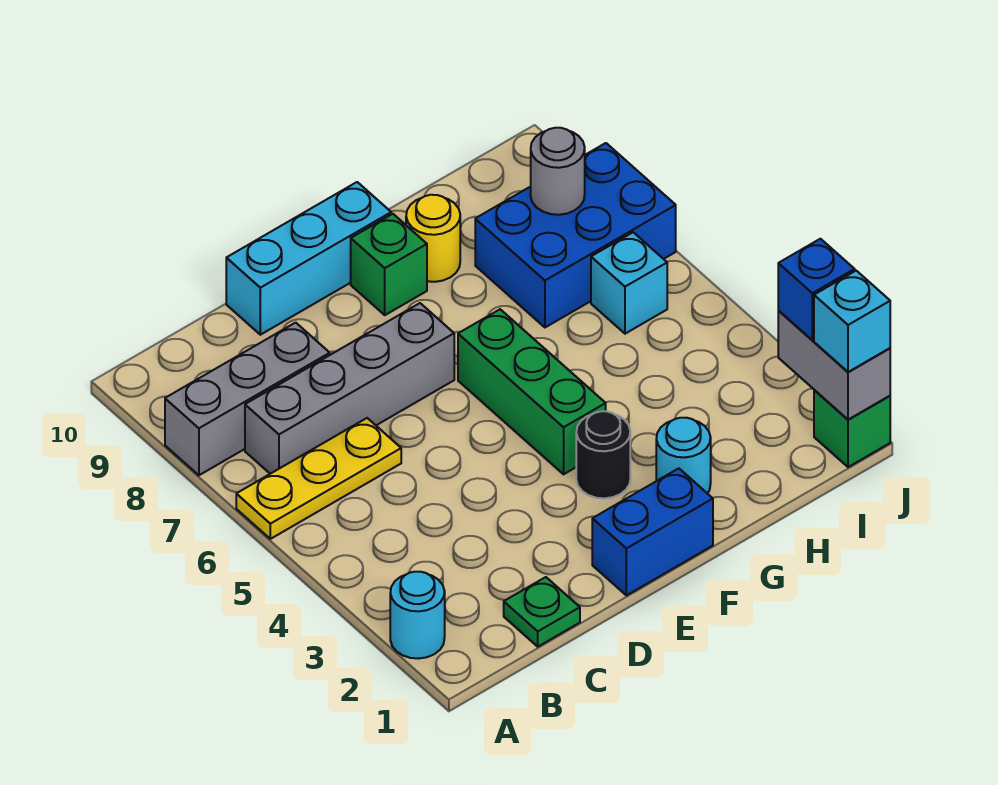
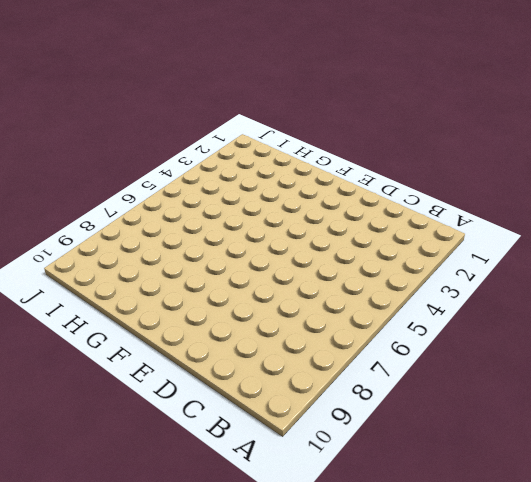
none -> cyan 1x1 round brick [390,572,445,659]
none -> yellow 1x3 plate [236,418,401,539]
none -> grey 1x3 brick [165,323,330,475]

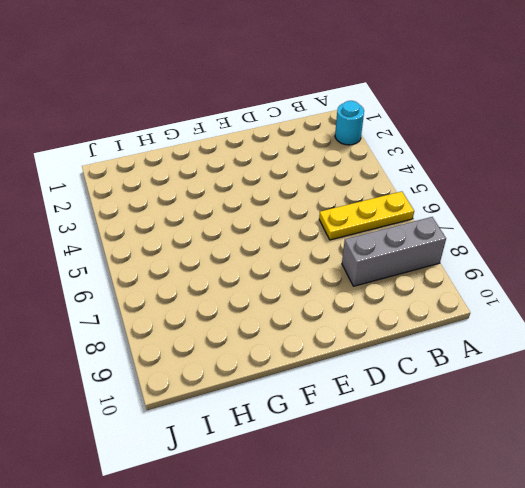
none -> grey 1x4 brick [245,303,454,474]
none -> green 1x1 plate [504,577,580,647]
none -> cyan 1x3 brick [226,182,391,335]

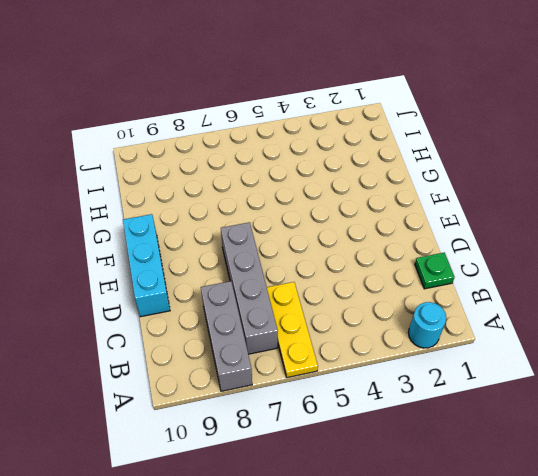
none -> blue 1x2 brick [592,468,713,595]
none -> black 1x1 round brick [576,411,630,498]
none -> green 1x3 brick [458,309,606,474]

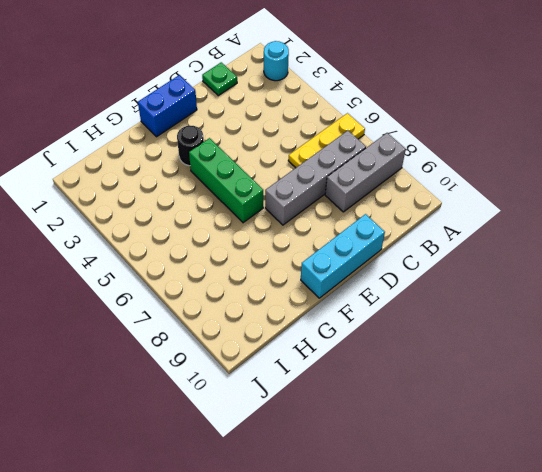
none -> green 1x1 brick [351,214,427,315]
none -> cyan 1x1 round brick [656,418,711,494]
none -> yellow 1x1 round brick [406,195,460,282]

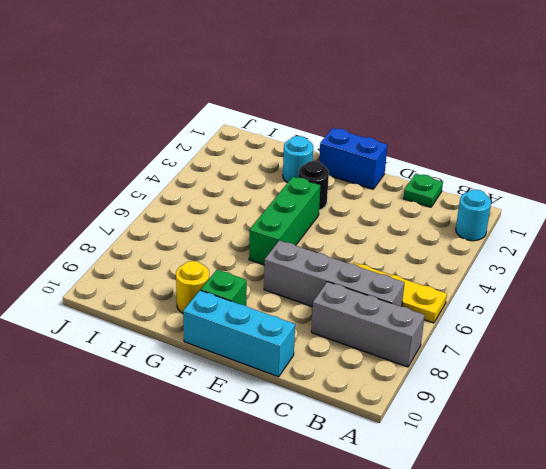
none -> blue 2x3 brick [475,143,676,327]
none -> cyan 1x1 brick [591,232,667,334]
none -> green 1x1 brick [814,390,890,467]

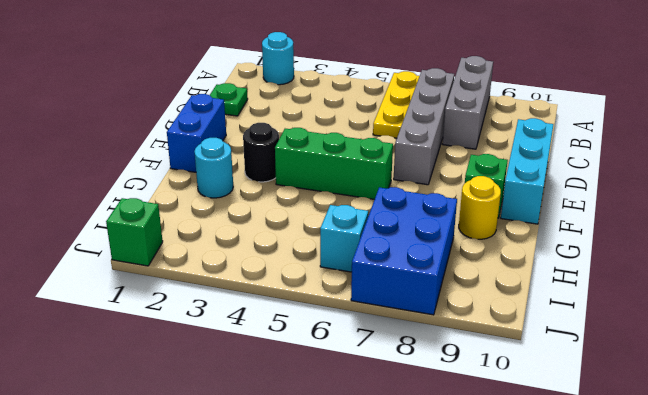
none -> grey 1x1 round brick [531,128,585,215]
none -> grey 1x2 brick [778,311,890,420]
none -> cyan 1x1 brick [814,271,890,372]

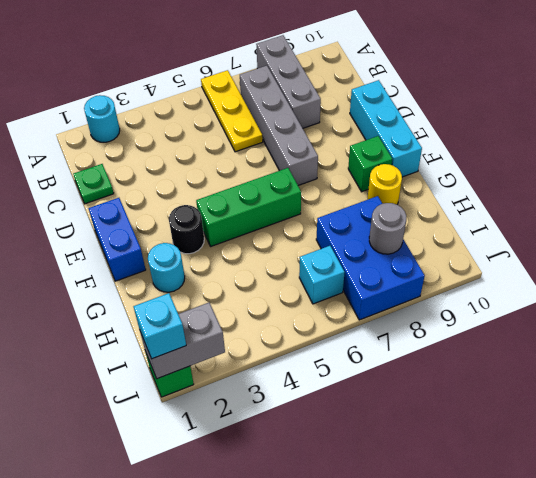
none -> blue 1x1 brick [778,239,855,340]

